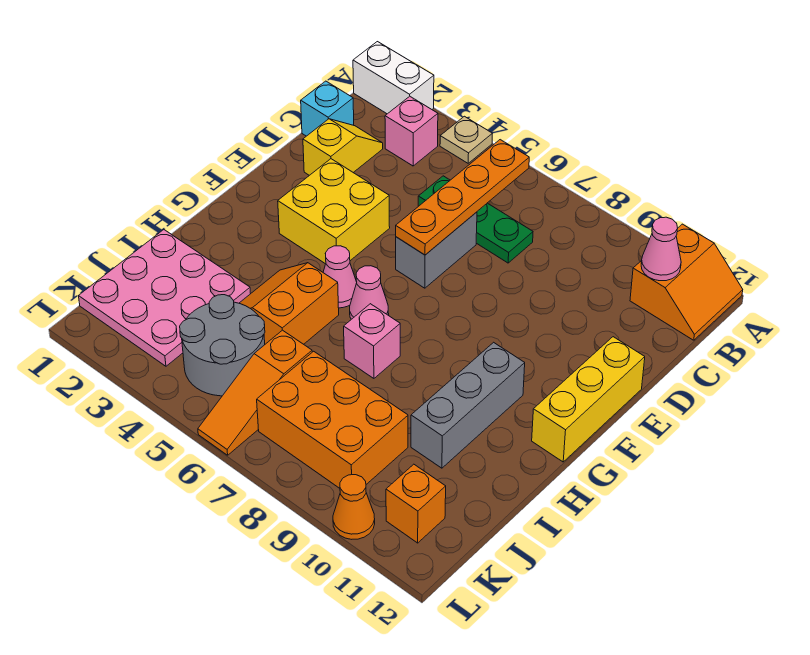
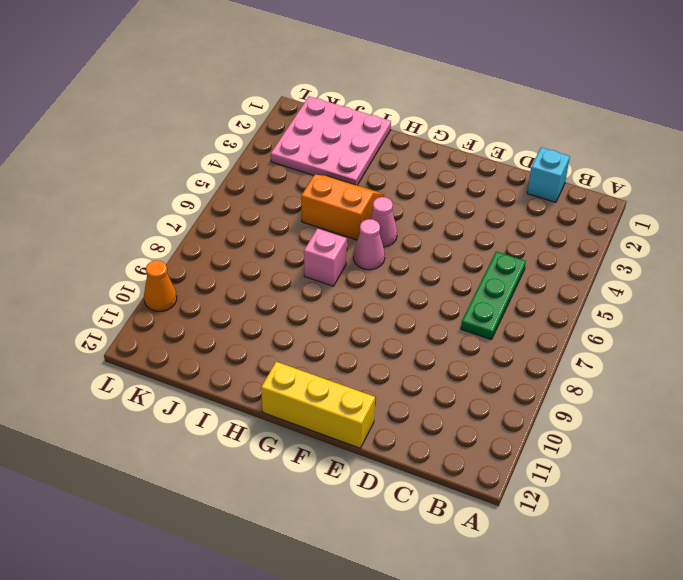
none -> white 1x2 brick [353,42,434,114]
none -> tan 1x1 plate [440,116,492,163]
none -> orange 2x2 slope [630,224,743,340]

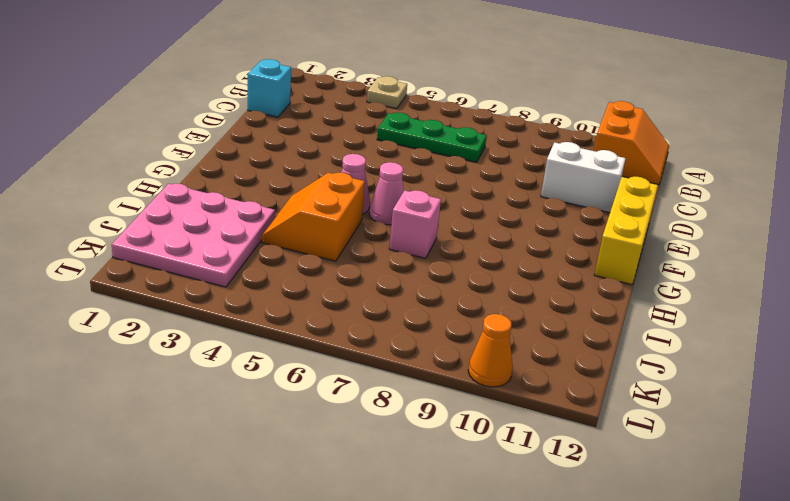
white 1x2 brick [541,142,626,213] -> white 1x2 brick moved to [353,42,434,114]
none -> pink 1x1 brick [385,96,438,166]
none -> yellow 1x2 slope [303,119,383,175]
none -> grey 1x2 brick [396,212,477,288]

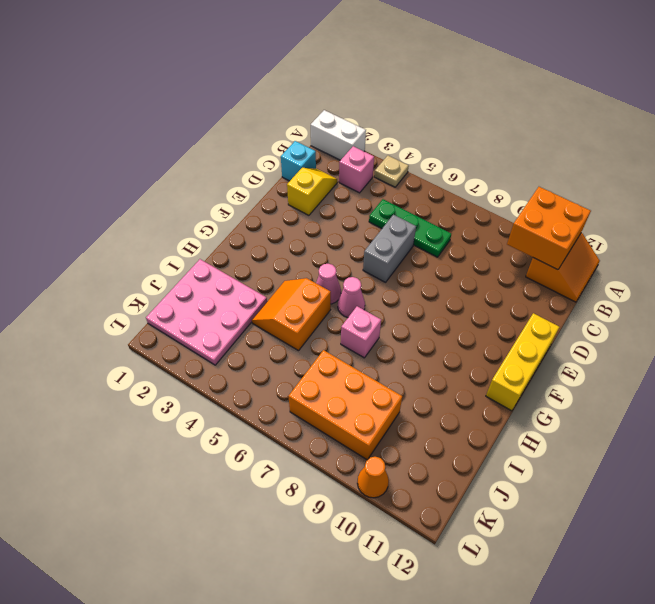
orange 2x2 brick [507,187,591,270] -> pink 1x1 cone [641,217,681,281]
none -> yellow 2x2 brick [278,159,390,264]
none -> grey 1x3 brick [411,342,525,468]
none -> grey 2x2 round brick [180,295,265,396]

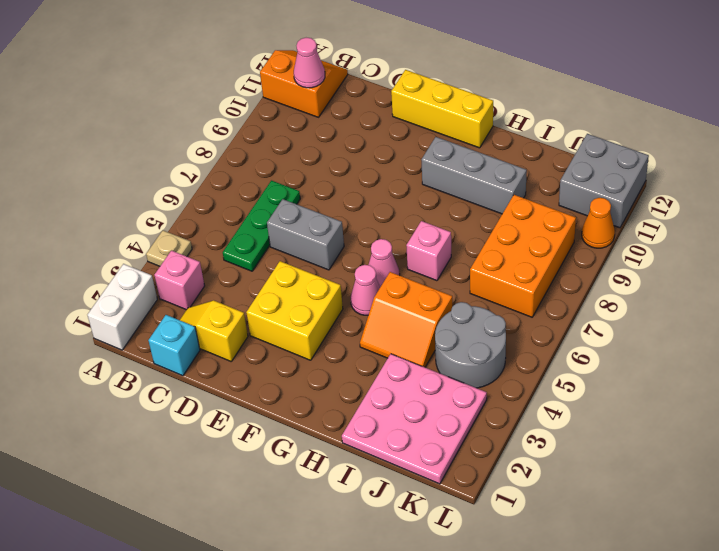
grey 2x2 brick [559,134,649,228] -> orange 1x1 brick [386,464,446,543]
none -> orange 1x3 slope [198,330,312,455]
none -> orange 1x4 plate [396,140,529,255]

